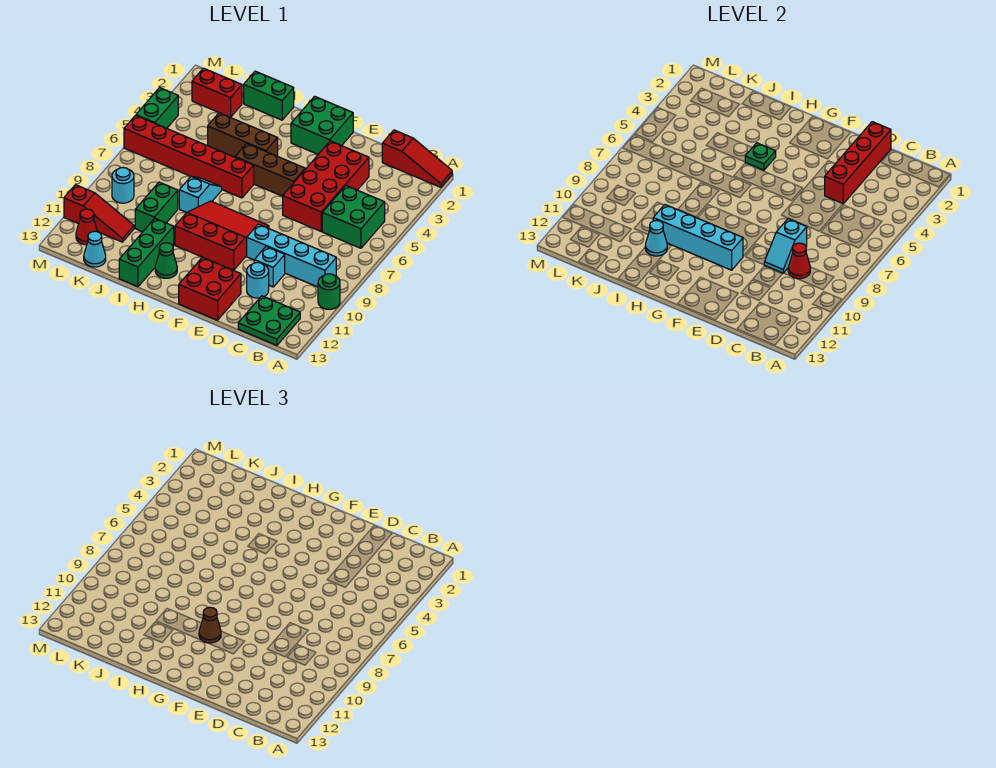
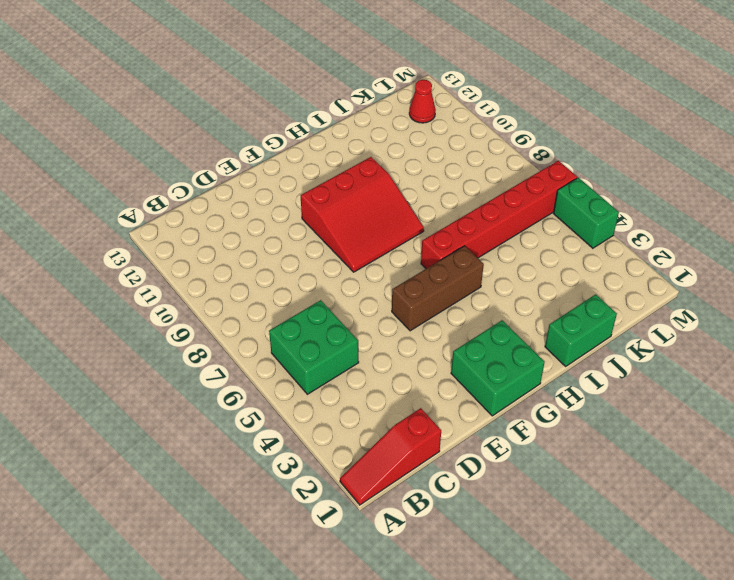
none -> green 1x1 round brick [318,274,340,309]
none -> cyan 1x4 brick [247,224,336,287]
none -> green 2x2 plate [238,296,300,345]
none -> red 2x4 brick [283,141,369,231]

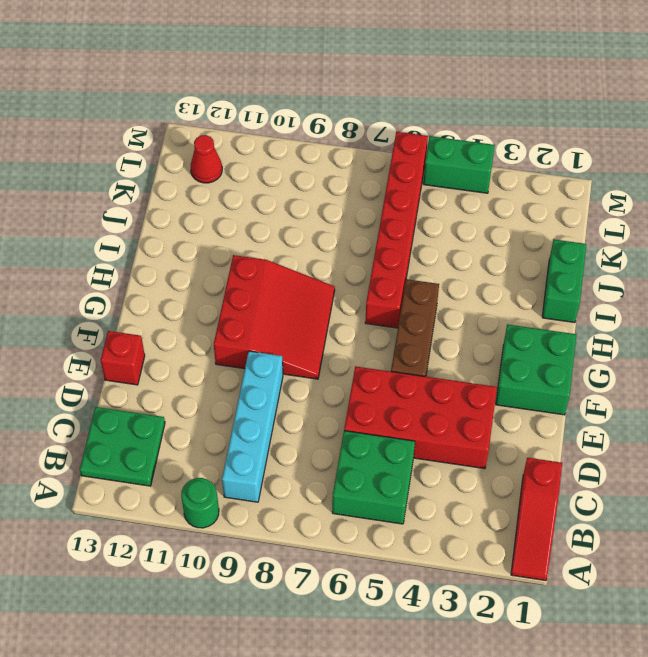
red 1x1 brick [101,331,145,385] -> red 2x2 brick [179,257,241,320]
none -> cyan 1x1 brick [254,247,285,287]
none -> cyan 1x1 round brick [247,262,269,298]
none -> brown 1x3 brick [208,113,278,157]
none -> green 1x1 cone [155,243,177,278]

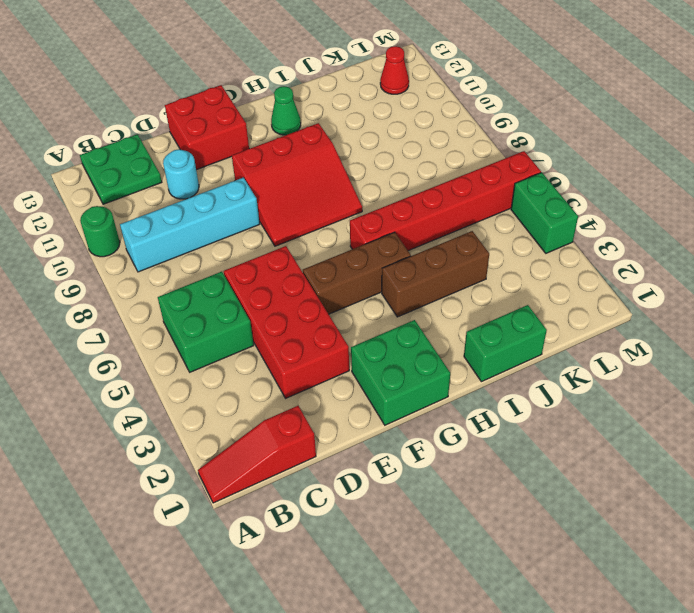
none -> cyan 1x1 brick [254,247,285,287]
none -> cyan 1x2 slope [179,176,222,213]
none -> green 1x3 brick [119,218,174,287]
none -> green 1x2 brick [135,182,178,232]

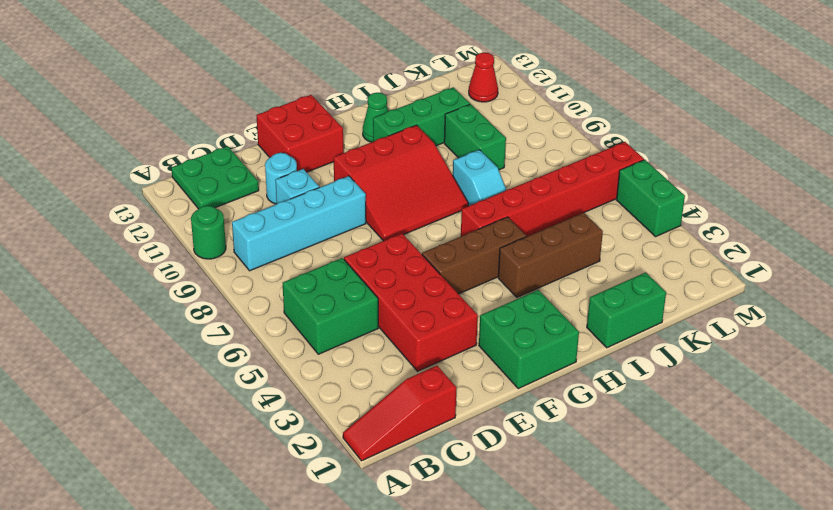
green 1x3 brick [373,87,470,146] -> green 1x3 brick turned to [119,218,174,287]
none -> red 1x2 brick [192,68,242,117]
none -> red 1x3 slope [64,185,134,242]
none -> cyan 1x1 cone [84,231,106,267]
none -> cyan 1x1 round brick [112,168,134,203]

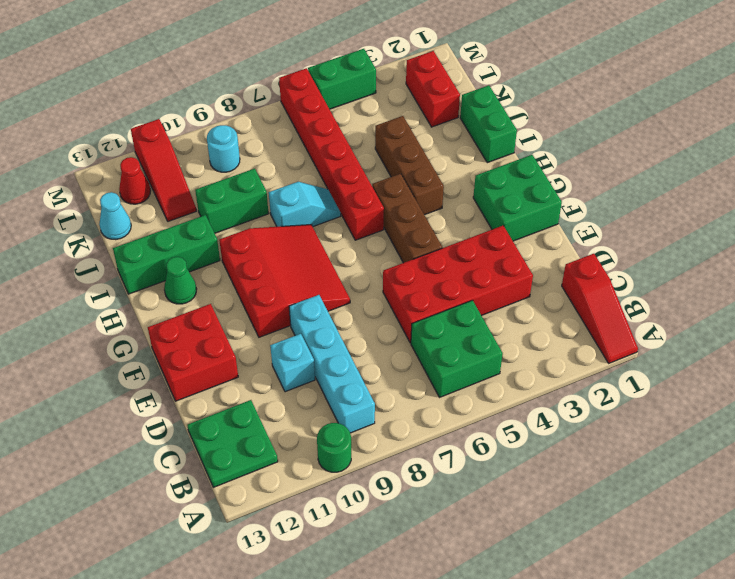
none -> cyan 1x1 round brick [247,262,269,298]
none -> red 1x1 cone [788,243,810,279]
none -> red 1x4 brick [825,122,891,204]
none -> cyan 1x2 slope [764,219,807,273]

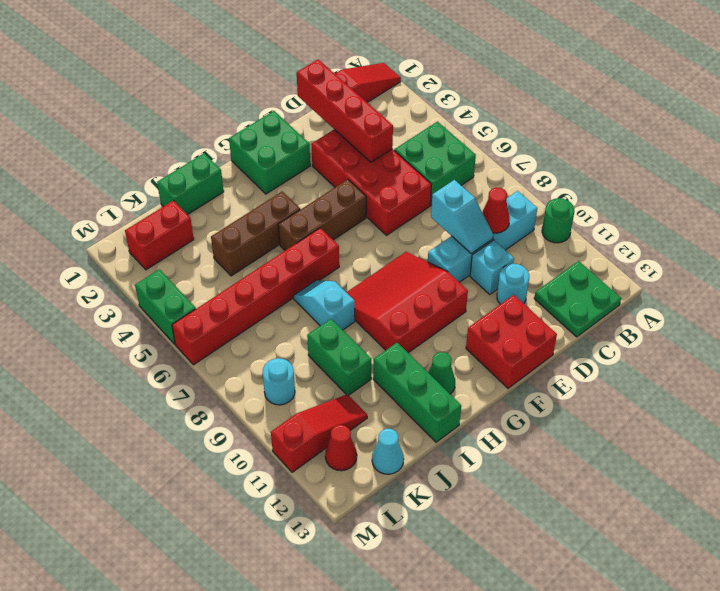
none -> cyan 1x4 brick [653,205,743,270]
none -> green 1x1 plate [745,143,776,170]
none -> cyan 1x1 cone [645,220,667,256]
none -> brown 1x1 cone [199,607,221,643]

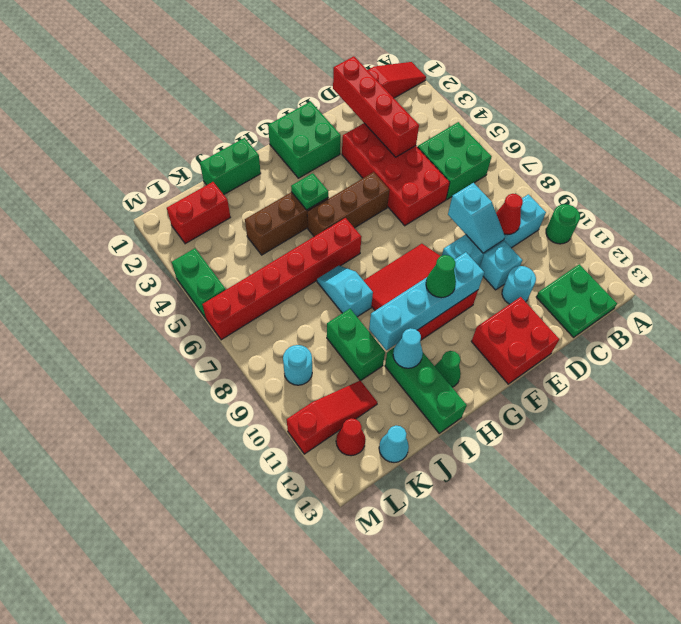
green 1x1 cone [426,255,456,298] -> brown 1x1 cone [199,607,221,643]

